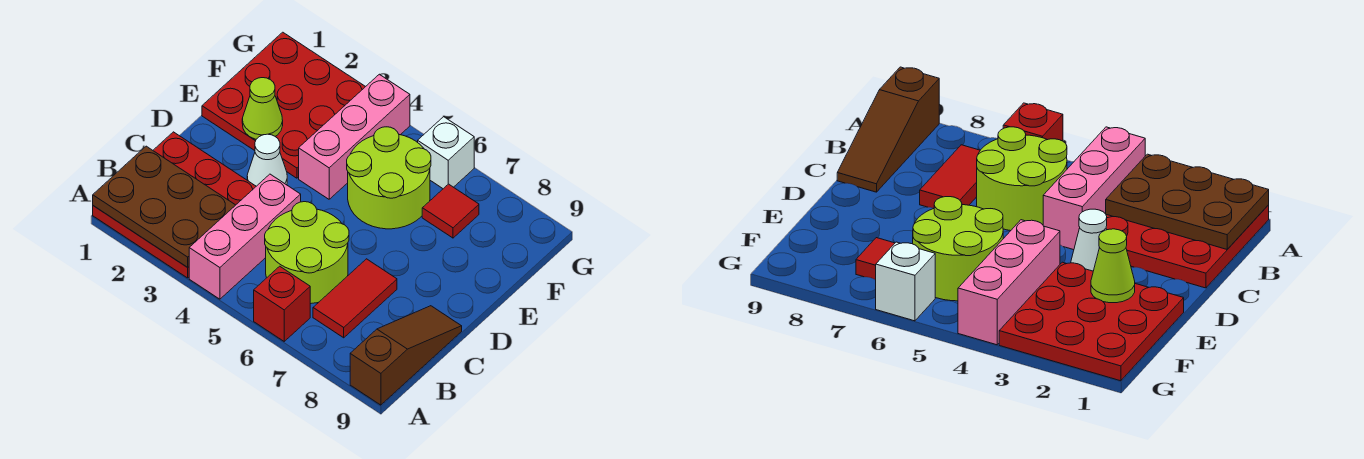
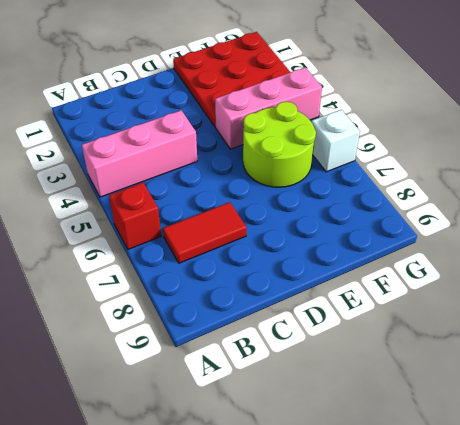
none -> red 3x3 plate [93,132,256,278]
none -> brown 1x3 slope [350,306,462,405]
none -> lime 2x2 round brick [265,202,349,304]

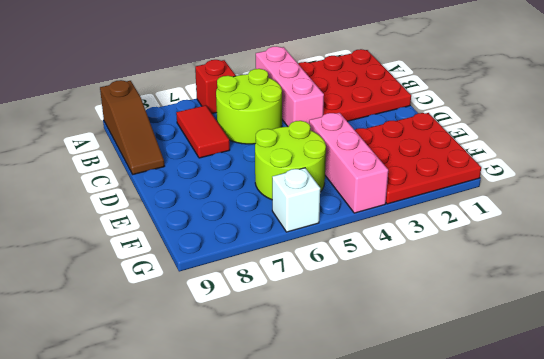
none -> white 1x1 cone [247,134,287,186]
none -> red 1x1 tile [422,184,479,238]
none -> brown 2x3 plate [93,146,235,267]

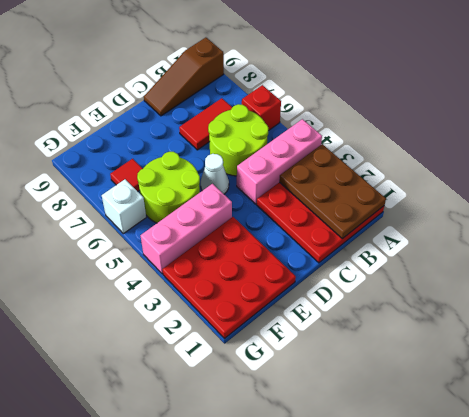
white 1x1 cone [201,154,229,194] -> white 1x1 cone moved to [247,134,287,186]
none -> lime 1x1 cone [242,78,283,139]

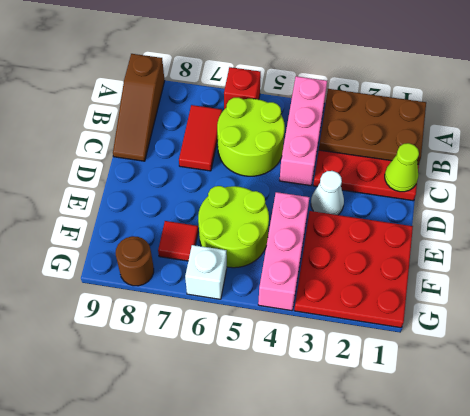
lime 1x1 cone [385,143,419,192] -> lime 1x1 cone moved to [242,78,283,139]
brown 1x1 round brick [116,236,154,286] -> none

